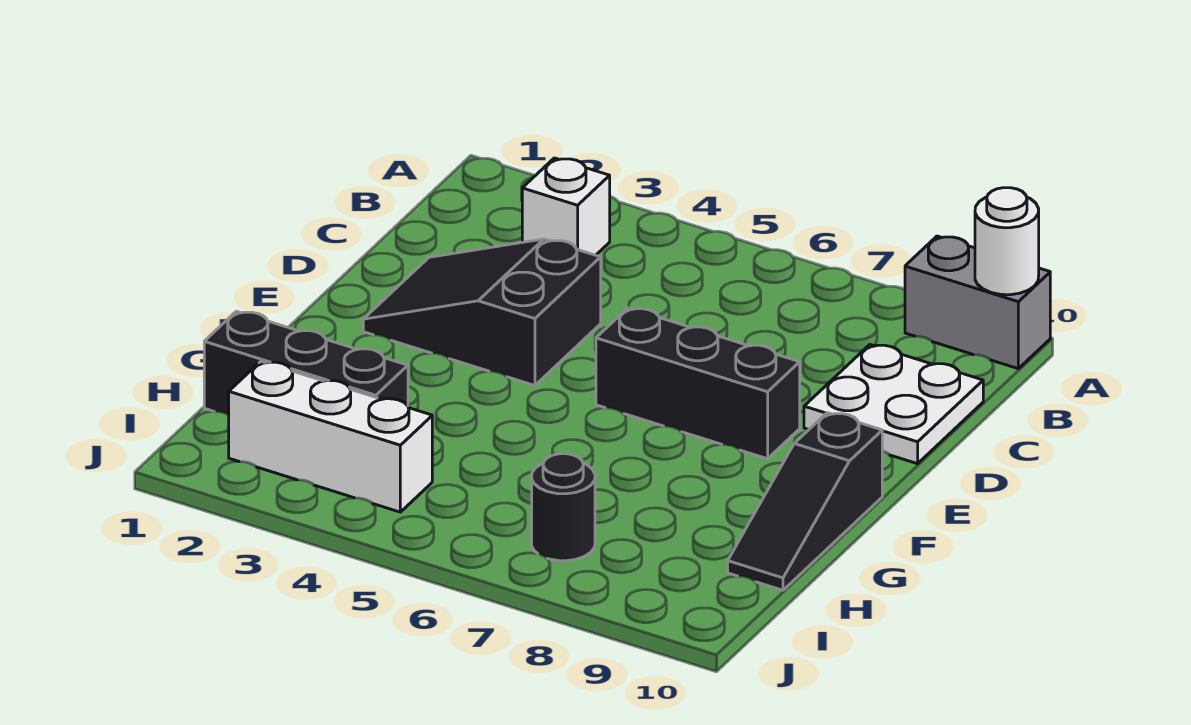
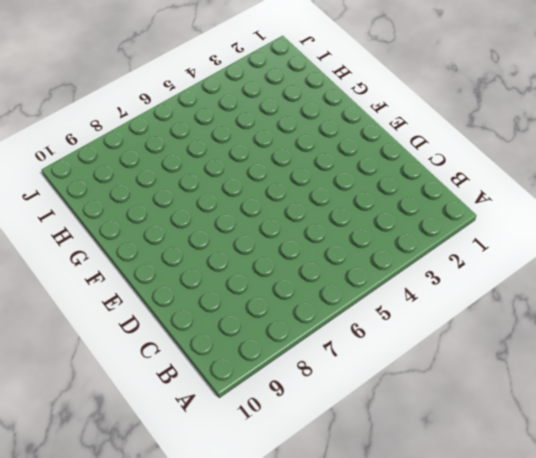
none -> grey 1x2 brick [905,236,1050,369]
none -> white 1x1 brick [522,158,610,255]

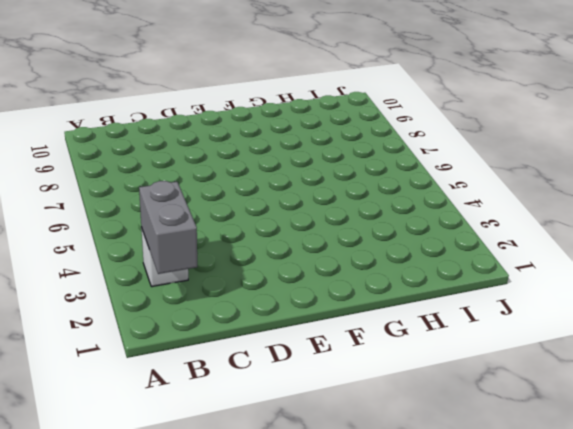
grey 1x2 brick [139,181,197,274] -> grey 1x2 brick moved to [905,236,1050,369]
none -> white 2x2 plate [804,345,983,464]
none -> black 2x3 slope [363,239,601,386]

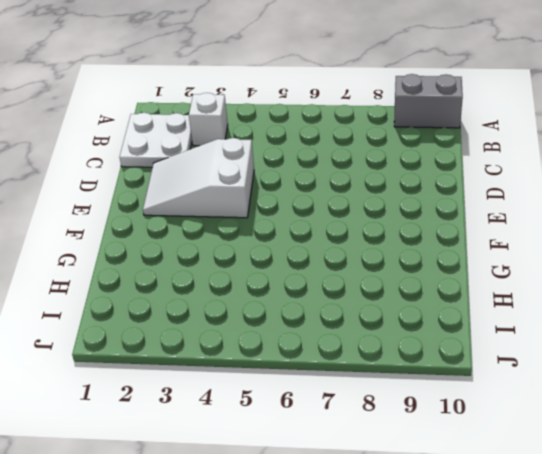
white 2x2 plate [120,113,192,167] -> white 2x2 plate moved to [804,345,983,464]
white 2x3 slope [143,138,254,218] -> black 2x3 slope [363,239,601,386]
none -> black 1x3 brick [596,308,800,459]
none -> black 1x3 slope [728,413,882,590]

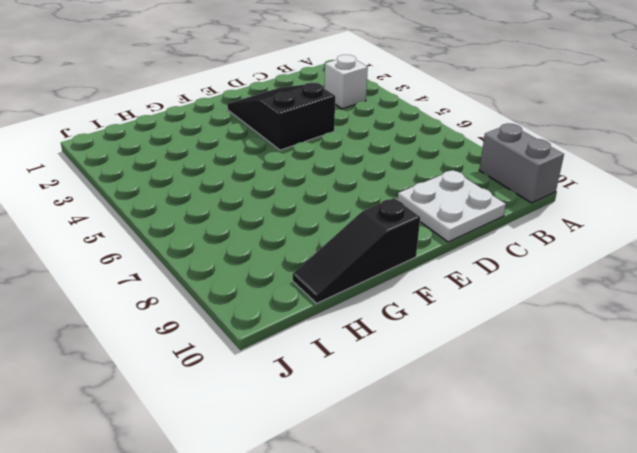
none -> black 1x3 brick [596,308,800,459]
none -> black 1x3 brick [204,311,408,415]

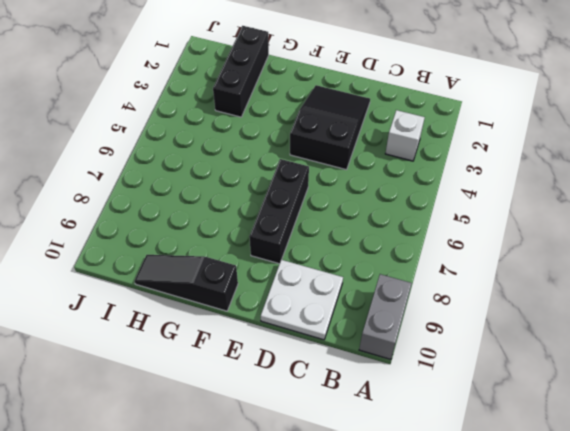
none -> white 1x3 brick [229,361,432,512]
none -> black 1x1 round brick [532,454,595,561]

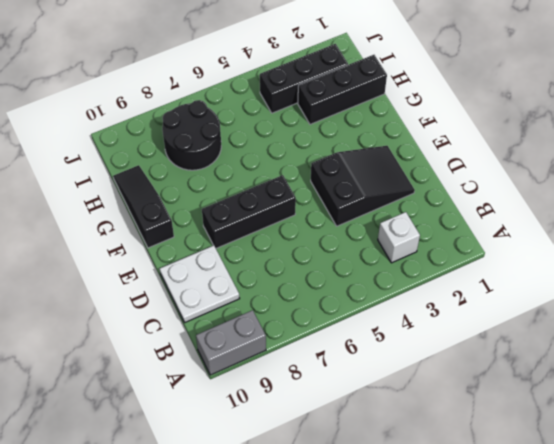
black 2x2 round brick [162,100,221,170] -> black 1x1 round brick [532,454,595,561]
black 1x3 brick [260,44,348,113] -> white 1x3 brick [229,361,432,512]
none -> white 1x1 round brick [975,188,1039,295]

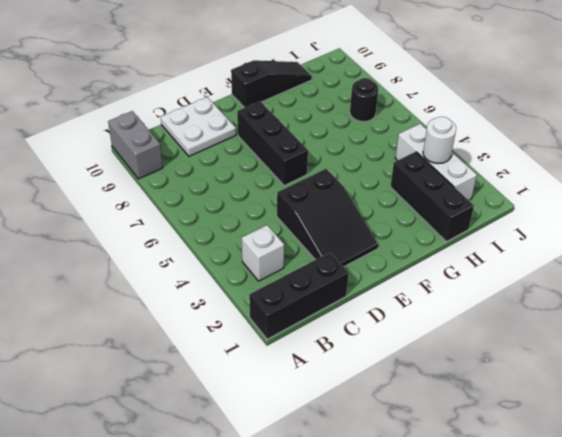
black 1x3 brick [249,253,349,339] -> none
white 1x1 round brick [423,117,456,164] -> white 1x1 round brick moved to [975,188,1039,295]

